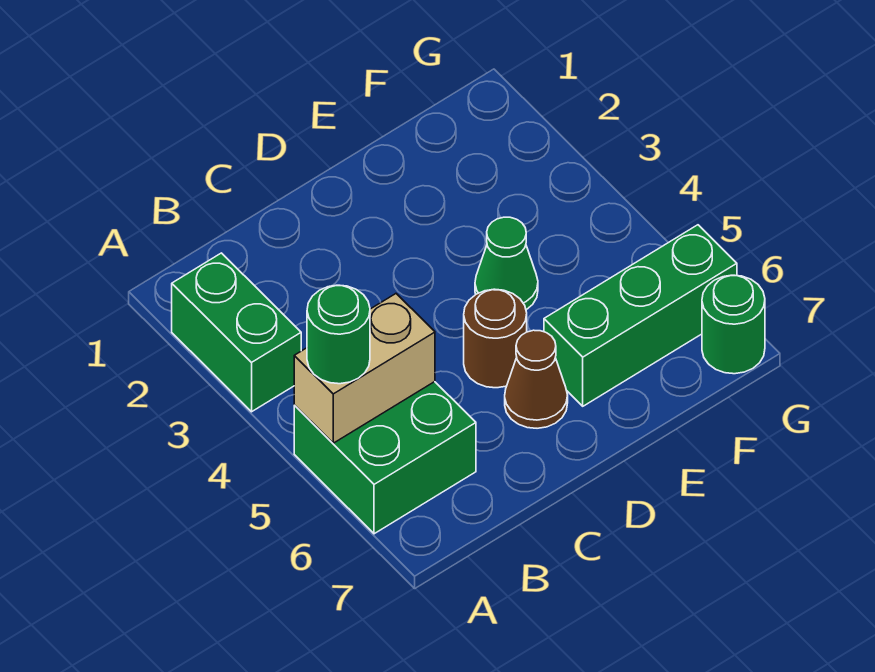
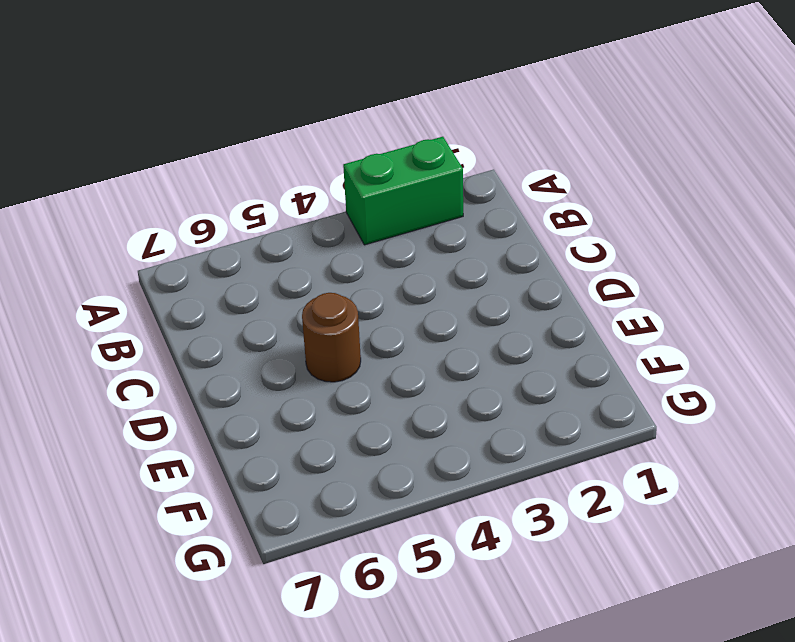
none -> green 2x2 brick [294,382,476,534]
none -> brown 1x1 cone [505,330,568,428]

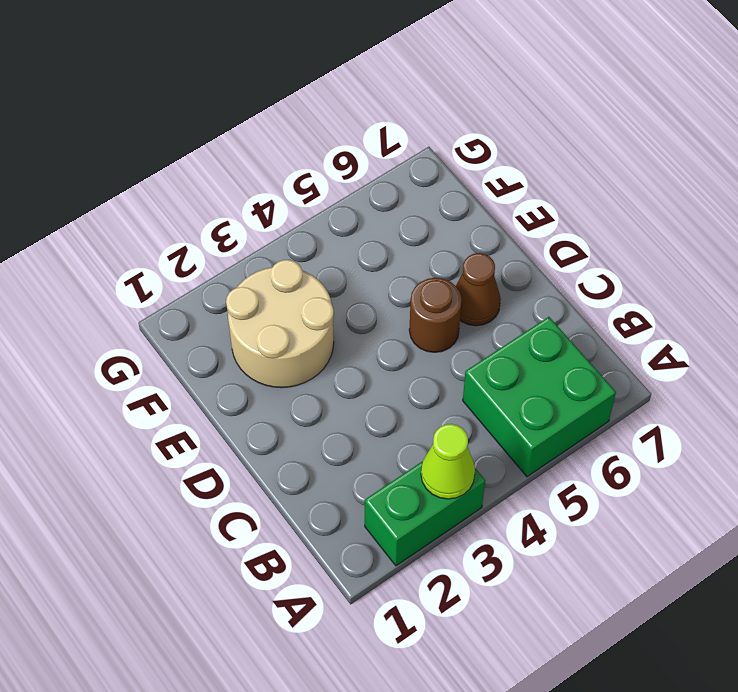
lime 1x1 cone [421,424,475,499] -> none
tan 2x2 round brick [226,260,334,388] -> none
none -> green 1x1 cone [475,217,538,310]
none -> green 1x3 brick [544,225,737,406]

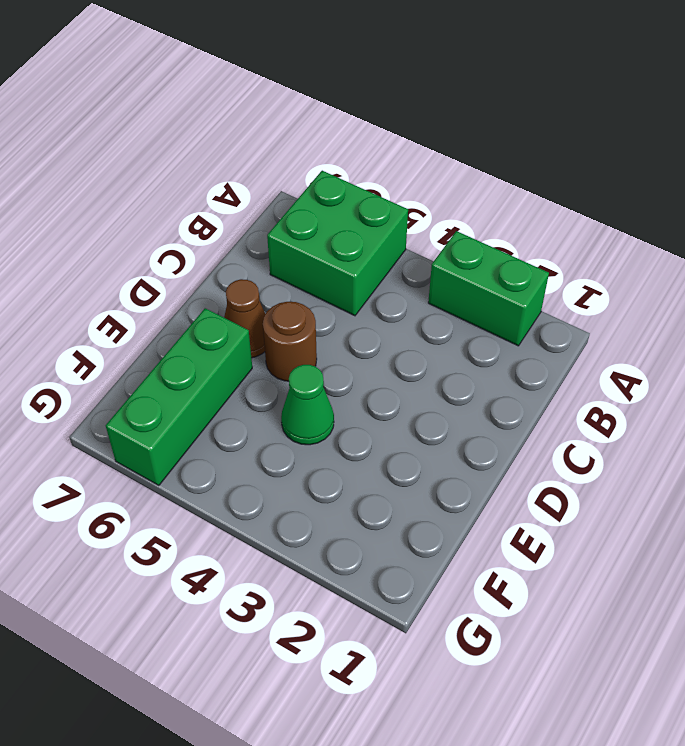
none -> green 1x1 round brick [702,275,765,374]
none -> tan 1x2 brick [294,294,435,443]

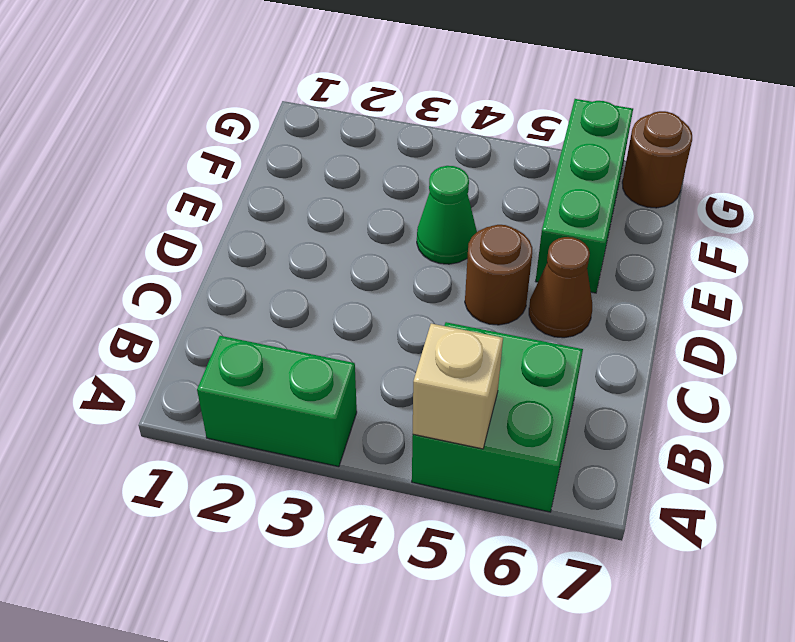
tan 1x1 brick [413,324,503,449] -> tan 1x2 brick [294,294,435,443]
brown 1x1 round brick [622,111,692,208] -> green 1x1 round brick [702,275,765,374]
none -> green 1x1 round brick [307,285,370,384]

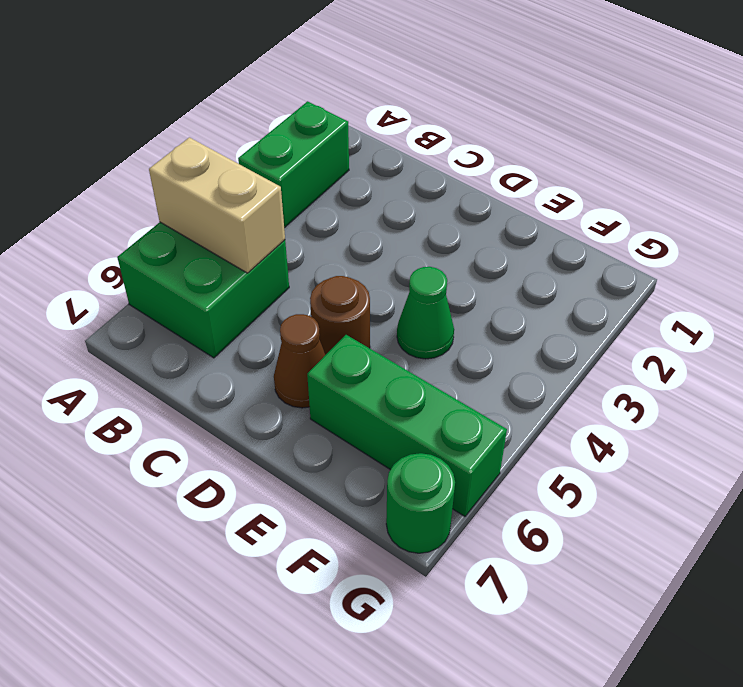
none -> green 1x1 round brick [307,285,370,384]

